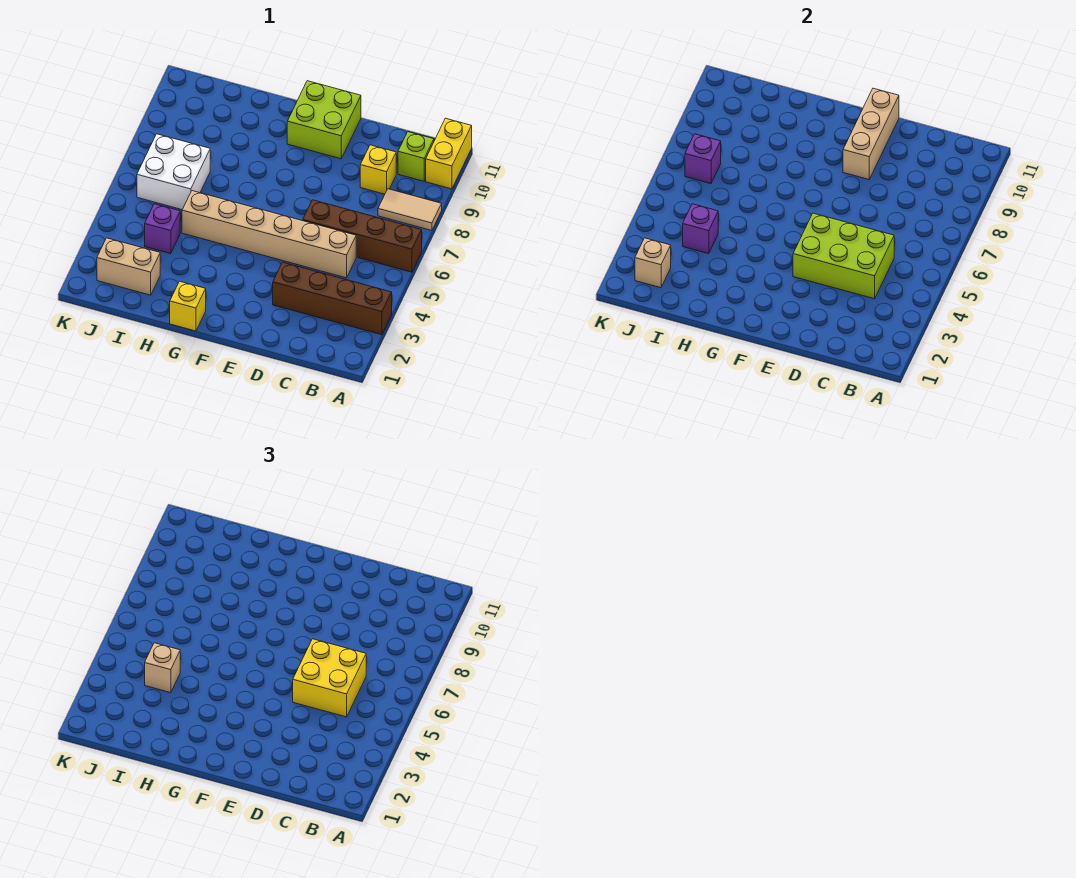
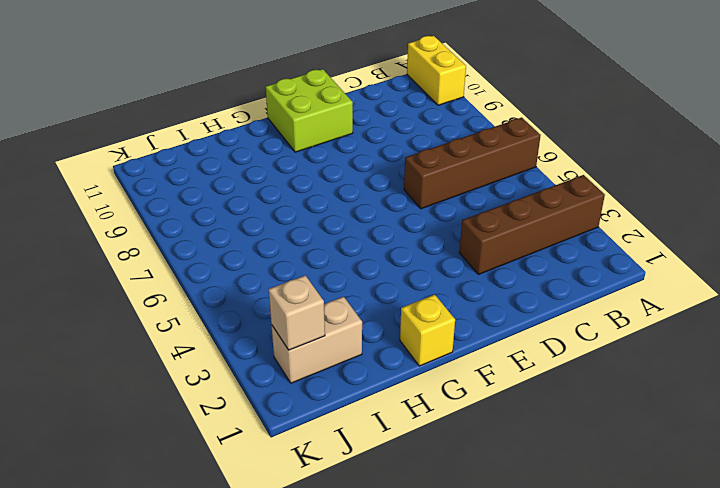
none -> tan 1x2 tile [378,189,442,231]
none -> lime 1x1 brick [398,132,434,181]
none -> tan 1x6 brick [182,191,356,278]

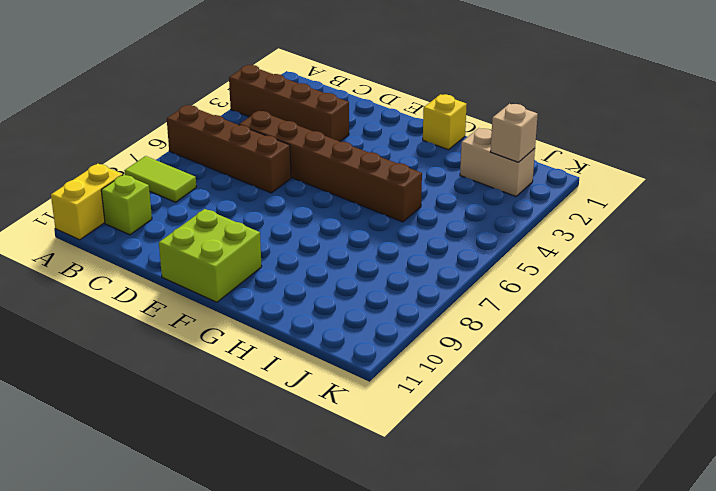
lime 1x2 tile [124,156,196,202] -> tan 1x2 tile [378,189,442,231]
brown 1x6 brick [239,111,422,222] -> tan 1x6 brick [182,191,356,278]
none -> yellow 1x1 brick [360,145,396,194]
none -> purple 1x1 brick [145,204,180,254]
none -> white 2x2 brick [137,134,210,210]

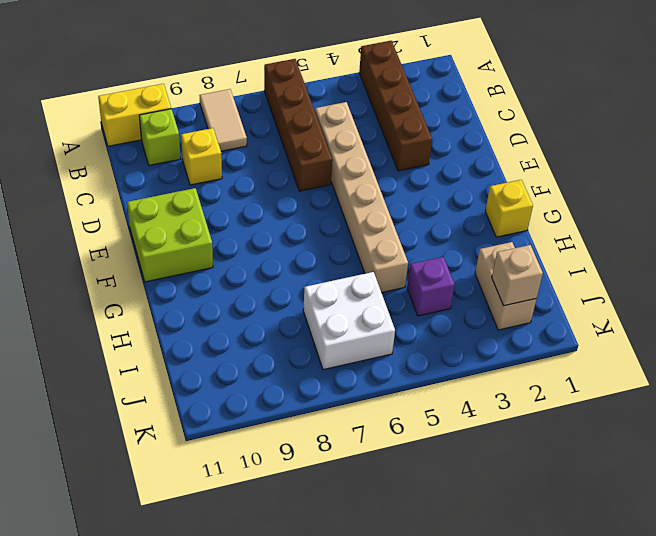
none -> lime 2x3 brick [793,213,894,299]
none -> tan 1x3 brick [843,88,899,180]
none -> purple 1x1 brick [683,204,718,254]

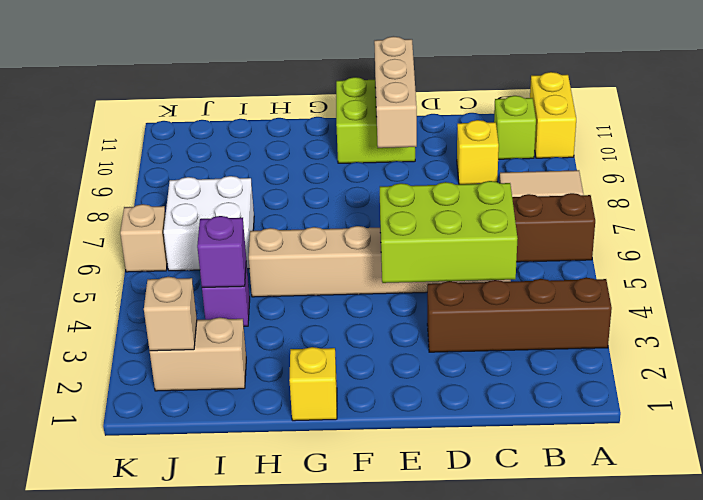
tan 1x1 brick [120,204,167,272] -> tan 1x1 brick moved to [145,643,180,693]
none -> purple 1x1 brick [685,134,721,184]
none -> yellow 2x2 brick [293,639,366,717]

